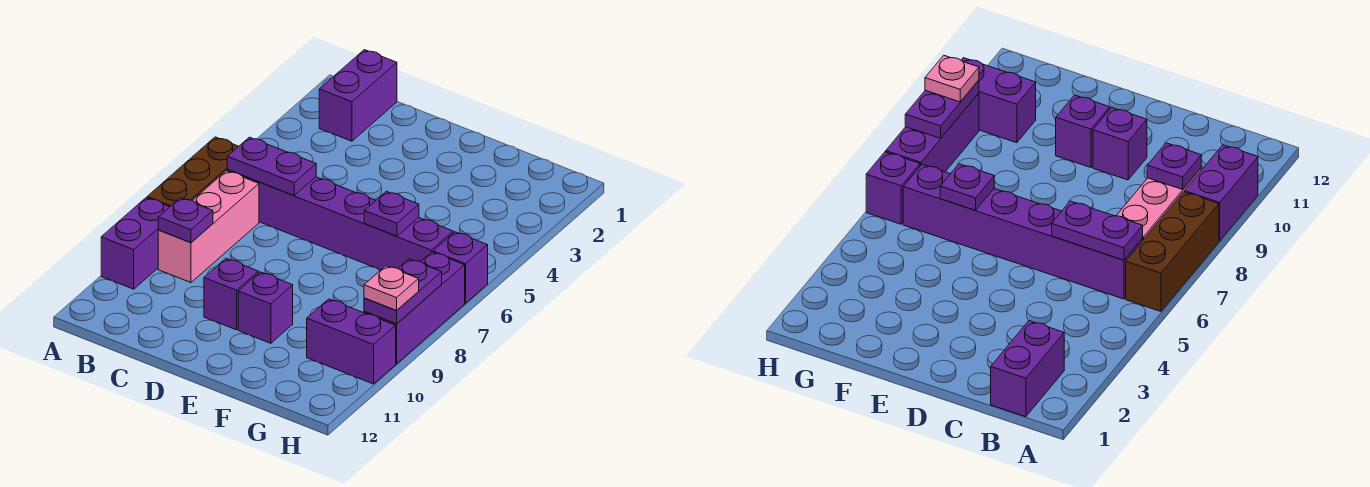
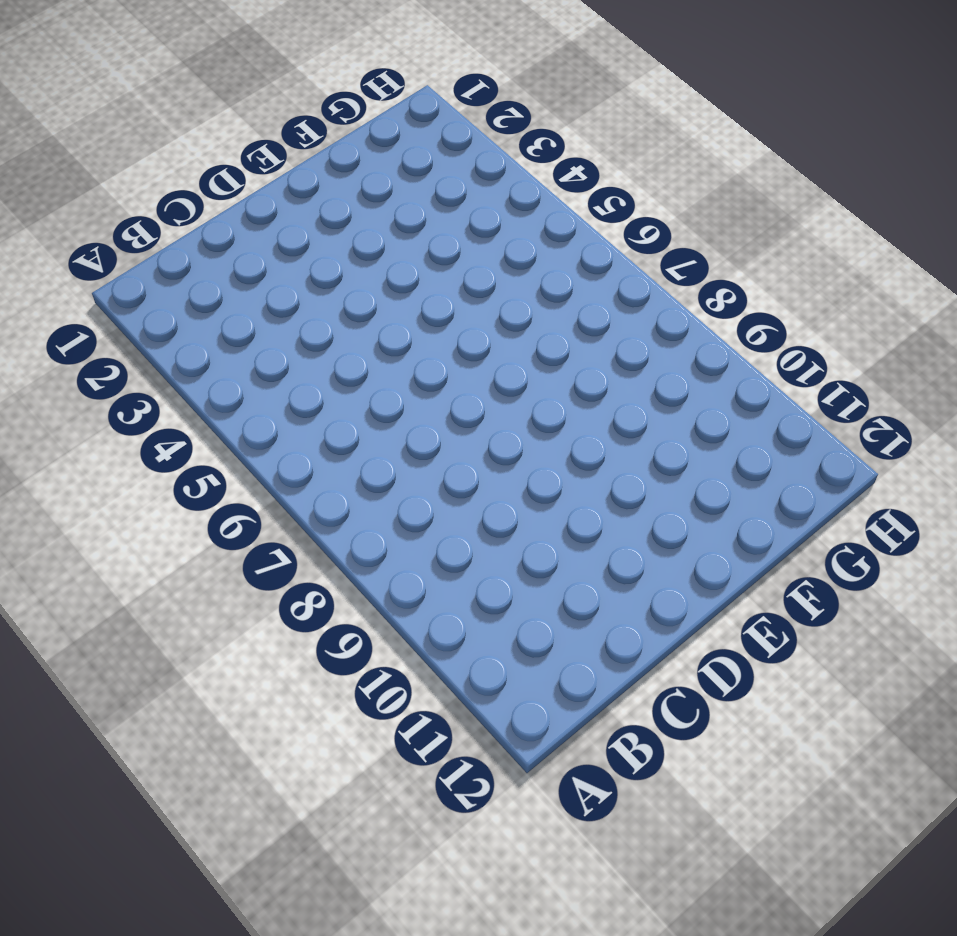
none -> brown 1x3 brick [147,137,239,207]
none -> purple 1x2 brick [101,198,169,289]
none -> purple 1x2 brick [319,50,397,141]

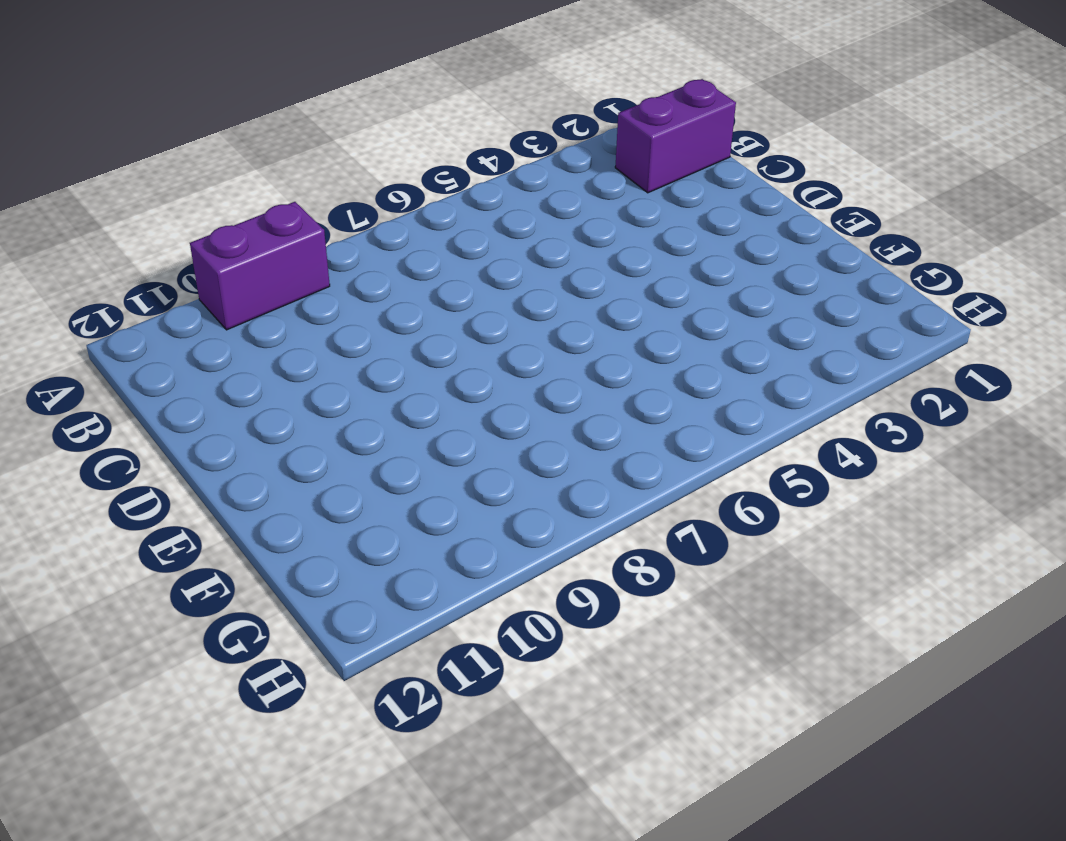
none -> brown 1x3 brick [147,137,239,207]
none -> purple 1x6 brick [227,170,453,270]
none -> pink 1x3 brick [158,171,259,283]

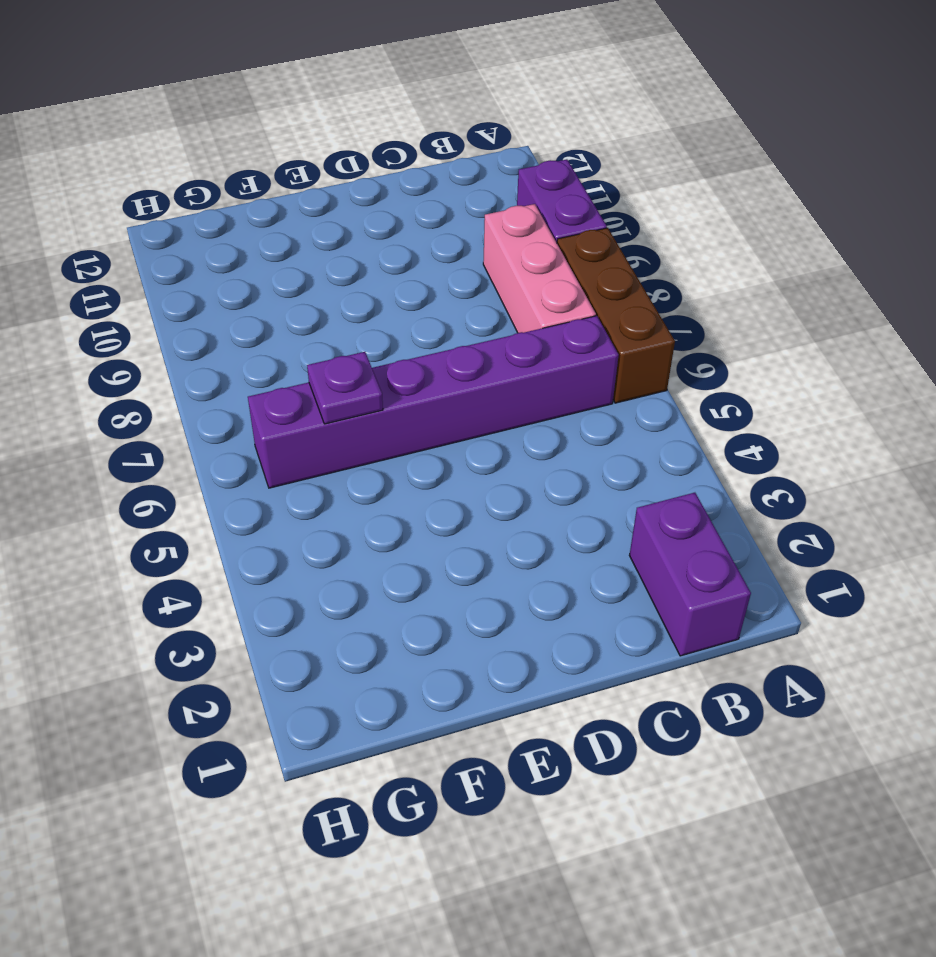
none -> purple 1x1 brick [204,259,258,330]
none -> purple 1x1 brick [238,272,293,343]
none -> purple 1x2 brick [307,299,396,384]

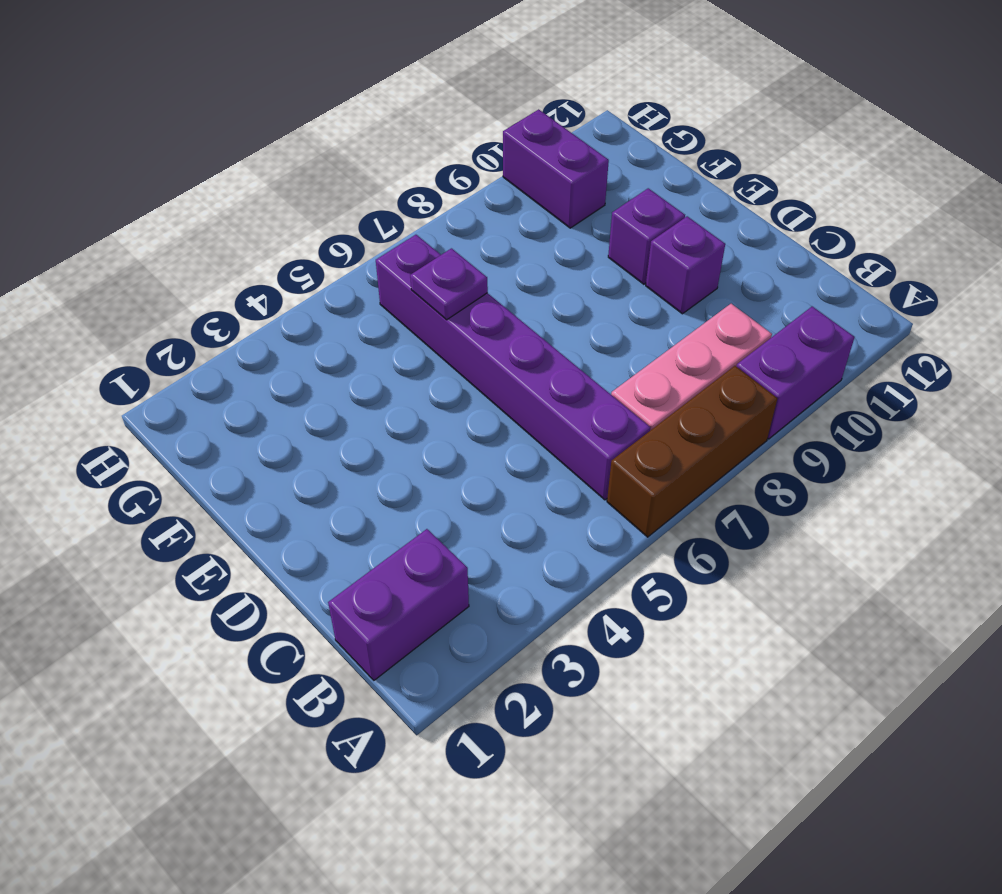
none -> purple 1x1 brick [433,232,488,303]
none -> purple 1x3 brick [364,252,465,364]
none -> purple 1x2 plate [227,137,316,196]

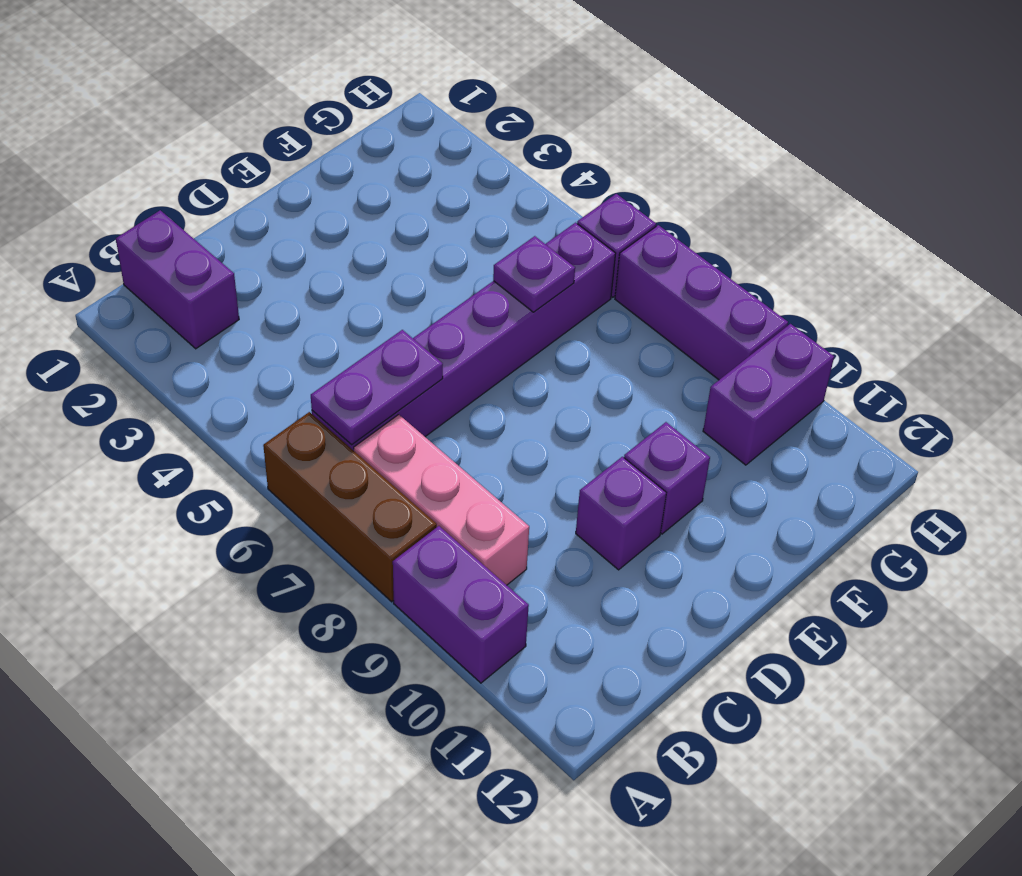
none -> purple 1x1 plate [158,198,213,242]
none -> purple 1x2 plate [364,259,442,324]
none -> pink 1x1 plate [364,266,419,310]

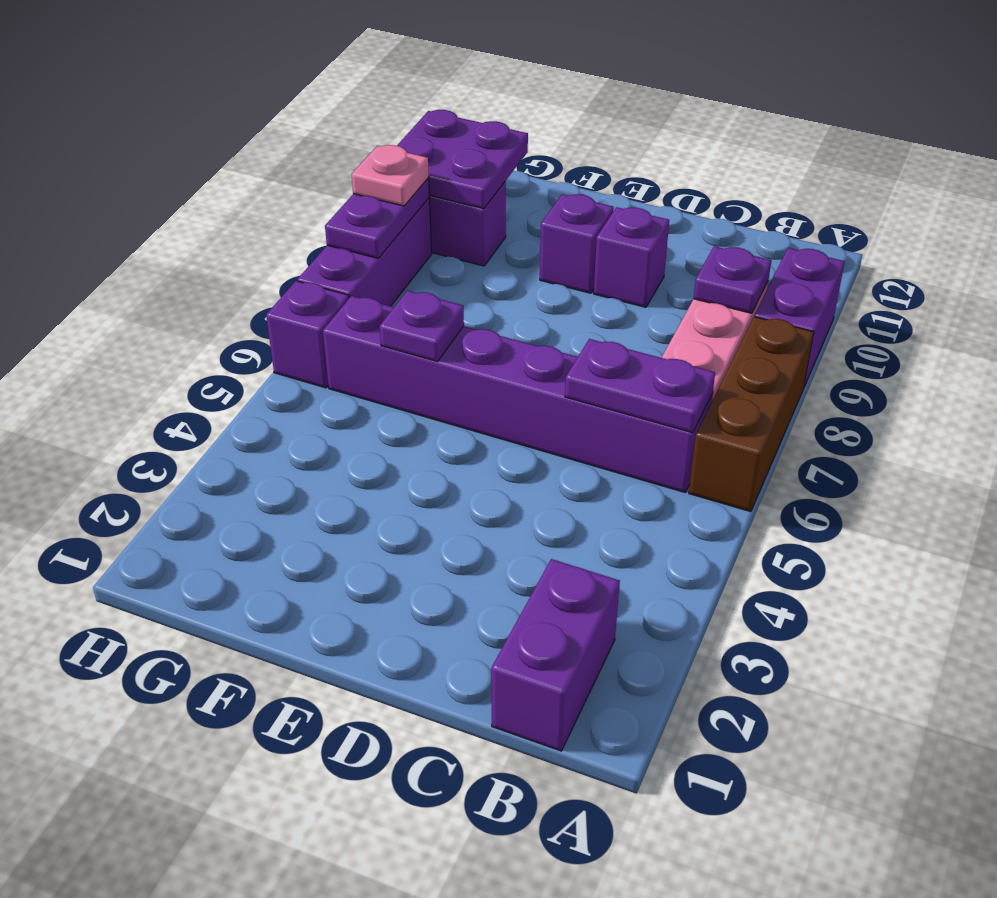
purple 2x2 plate [397,110,528,209] -> none

